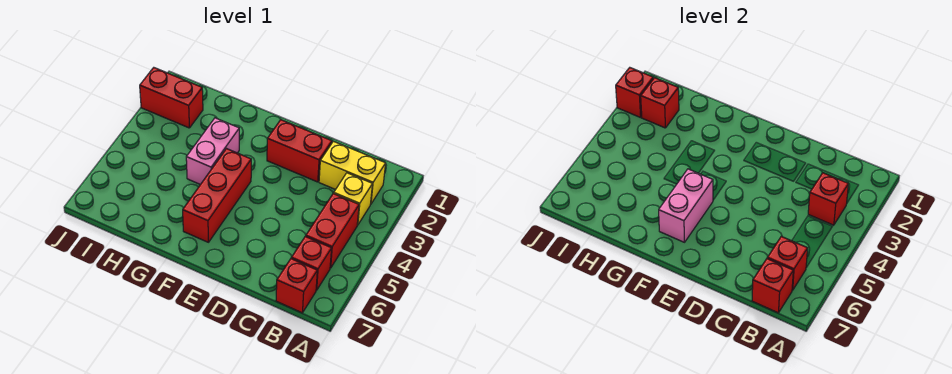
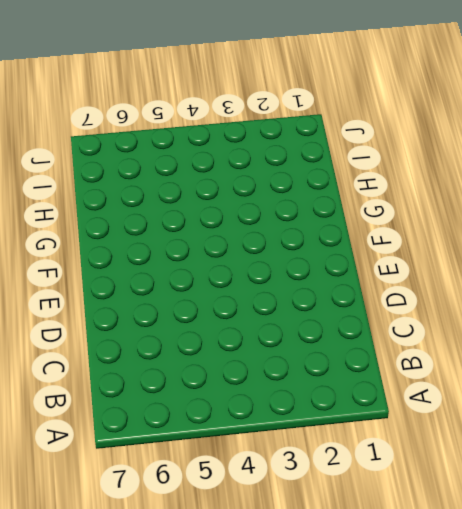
none -> yellow 1x2 brick [319,141,386,204]
none -> yellow 1x1 brick [334,173,372,225]
none -> red 1x2 brick [306,193,359,268]

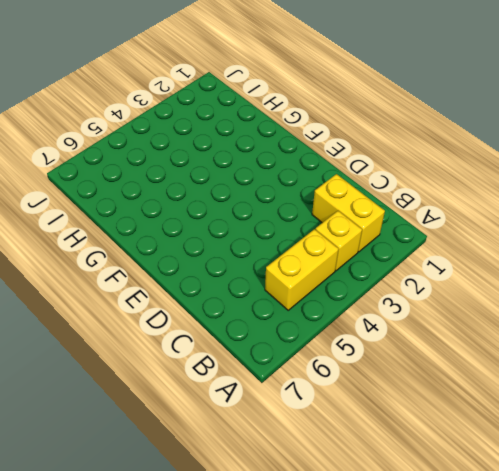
yellow 1x2 brick [265,229,339,310] -> red 1x2 brick [306,193,359,268]
none -> red 1x1 brick [291,236,332,290]
none -> red 1x1 brick [276,259,317,313]
none -> red 1x2 brick [267,120,332,182]

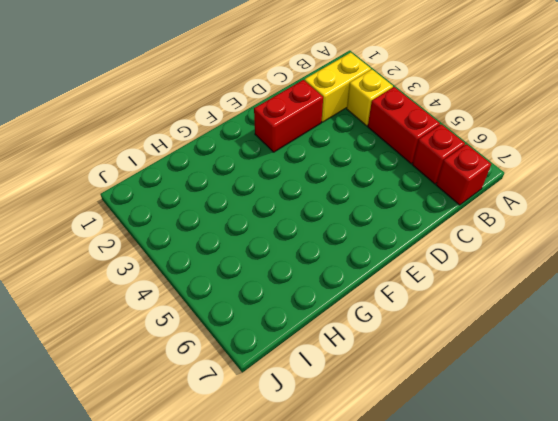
none -> red 1x3 brick [183,149,251,242]
none -> pink 1x2 brick [186,118,239,184]
none -> red 1x2 brick [140,68,203,128]

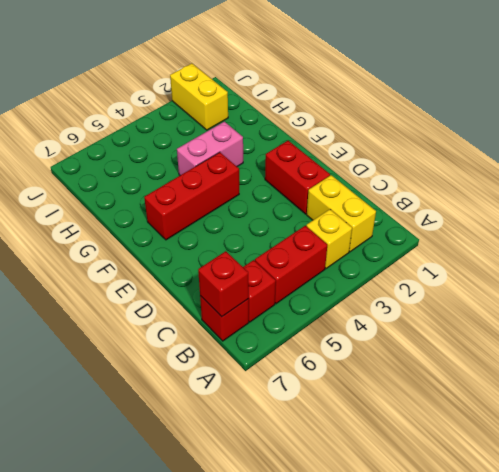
yellow 1x2 brick [170,63,228,130] -> red 1x2 brick [140,68,203,128]
none -> red 1x1 brick [808,173,849,225]
none -> red 1x1 brick [767,236,808,290]
none -> pink 1x2 brick [659,169,713,242]

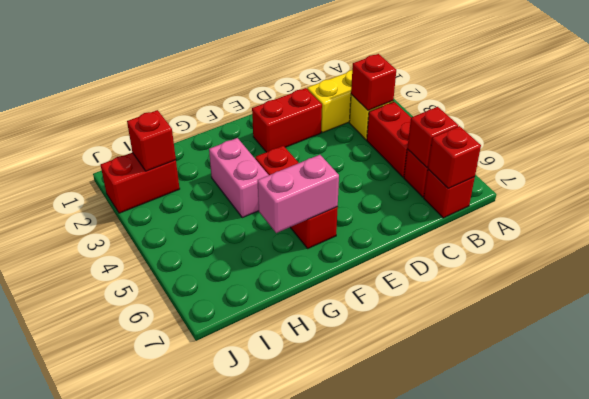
pink 1x2 brick [257,155,339,233] -> pink 1x2 brick turned to [659,169,713,242]
none -> red 1x1 brick [616,68,653,118]

